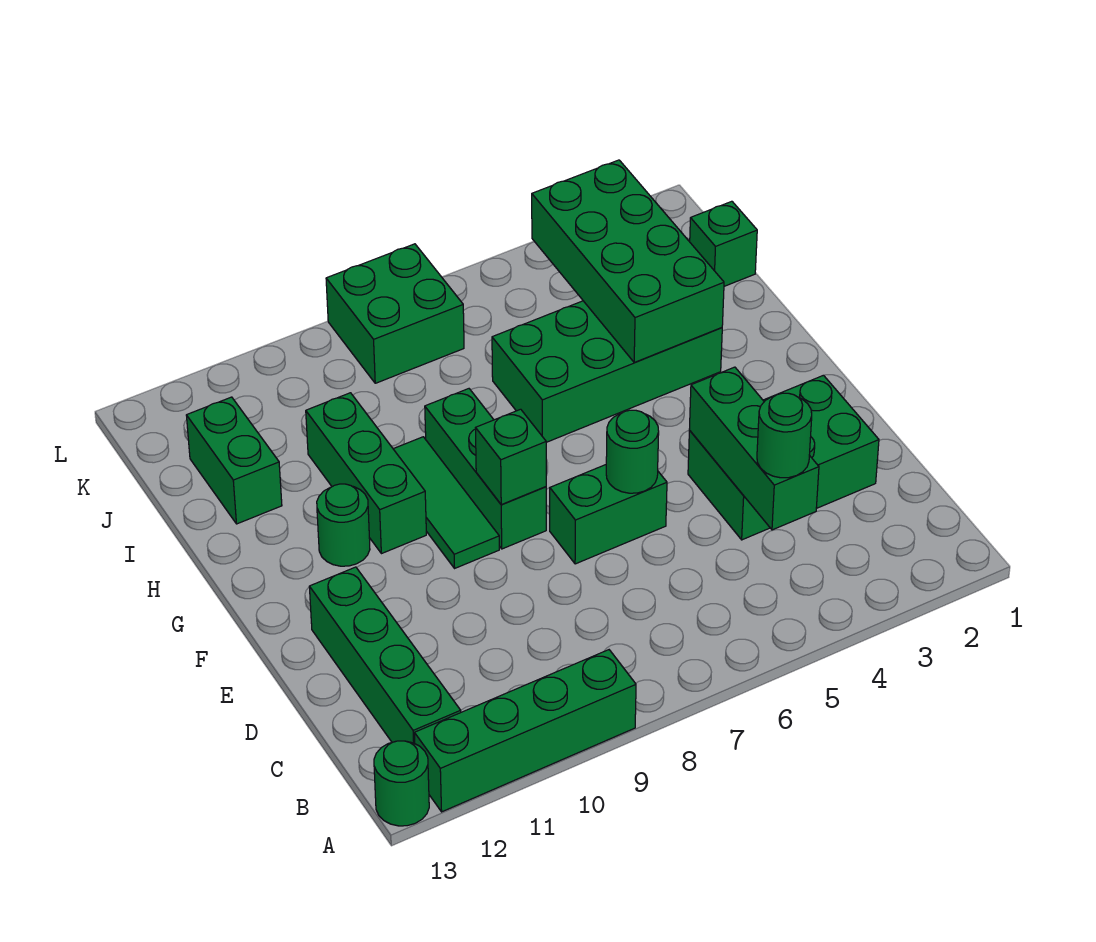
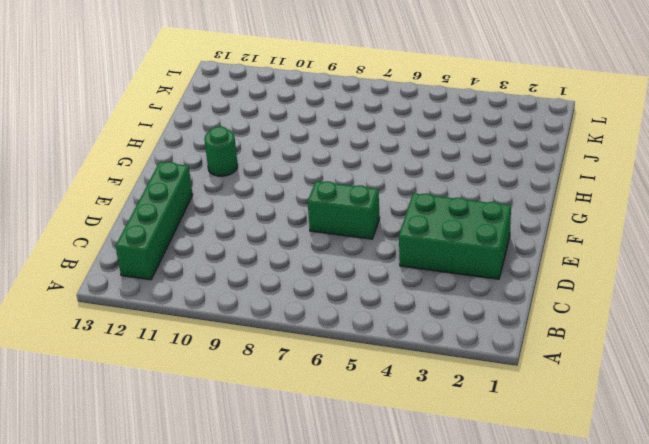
none -> green 1x4 brick [414,650,636,812]
none -> green 1x1 round brick [374,741,429,826]
none -> green 1x3 brick [425,389,546,549]

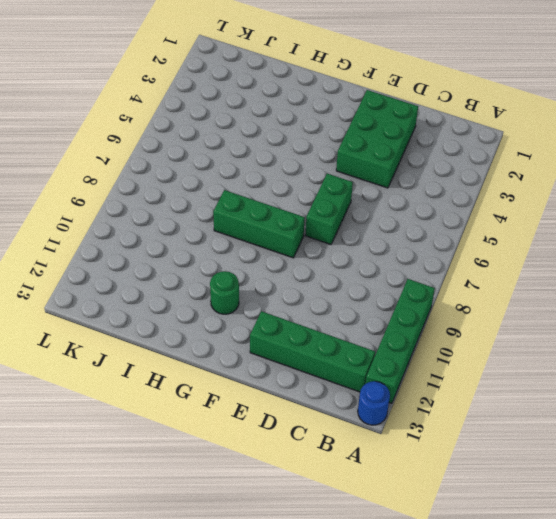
blue 1x1 round brick [358,381,390,425] -> green 1x1 round brick [374,741,429,826]
none -> green 1x3 tile [394,437,499,568]
none -> green 1x3 brick [306,393,426,554]
none -> green 2x4 brick [492,301,722,442]

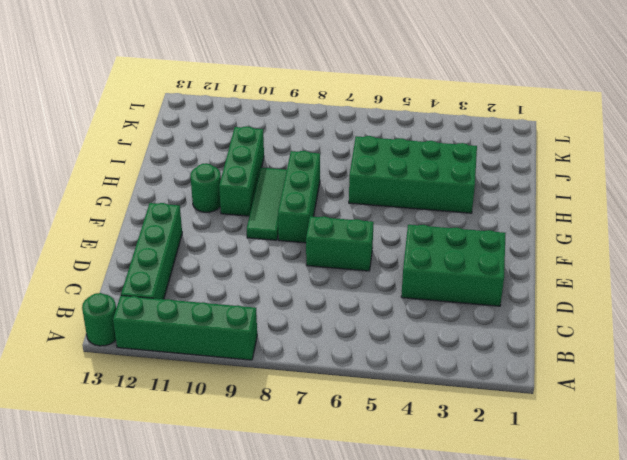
none -> green 1x2 brick [186,397,282,524]
none -> green 1x1 brick [690,201,757,286]
none -> green 2x2 brick [326,244,464,383]

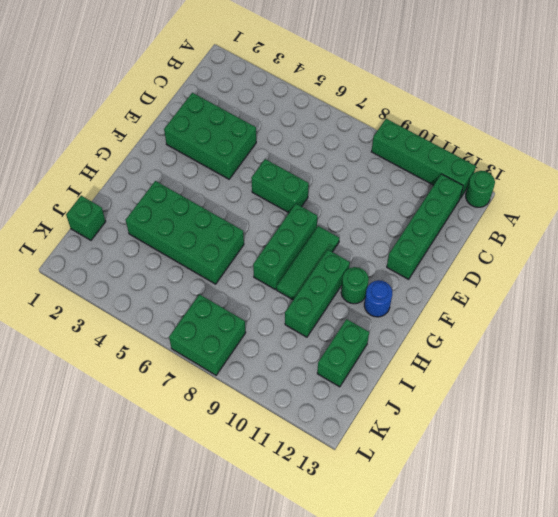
blue 1x1 round brick [364,280,392,317] -> none
none -> green 1x3 brick [689,367,819,530]
none -> green 1x1 round brick [606,410,659,493]
none -> green 1x1 brick [476,409,546,505]

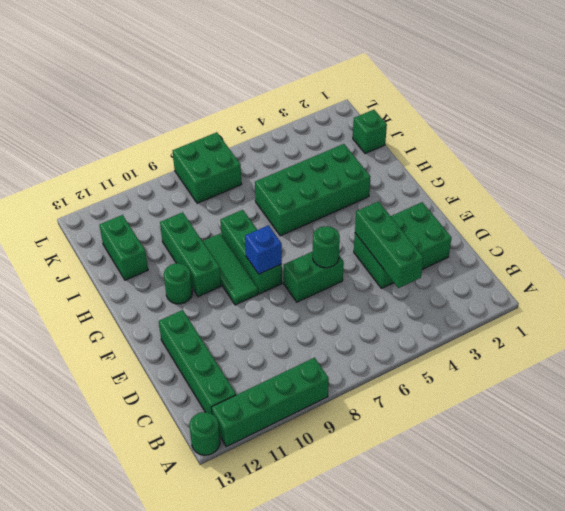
blue 1x1 brick [245,225,282,274] -> green 1x1 brick [476,409,546,505]
none -> green 2x4 brick [532,160,724,362]
none -> green 1x1 round brick [757,393,812,478]

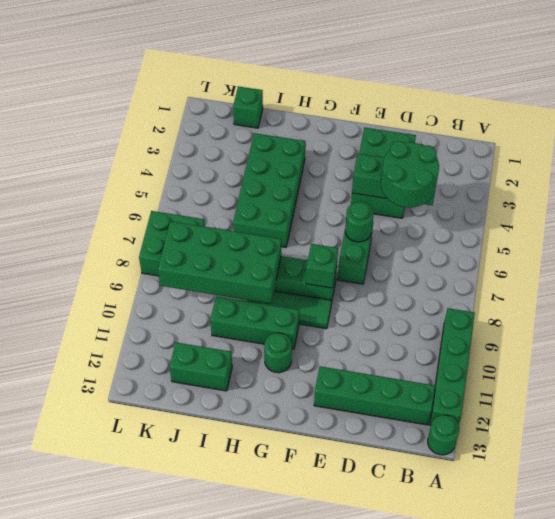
green 2x2 round brick [381,141,439,208] -> green 1x1 round brick [757,393,812,478]
green 2x4 brick [158,221,281,304] -> green 2x4 brick moved to [532,160,724,362]

